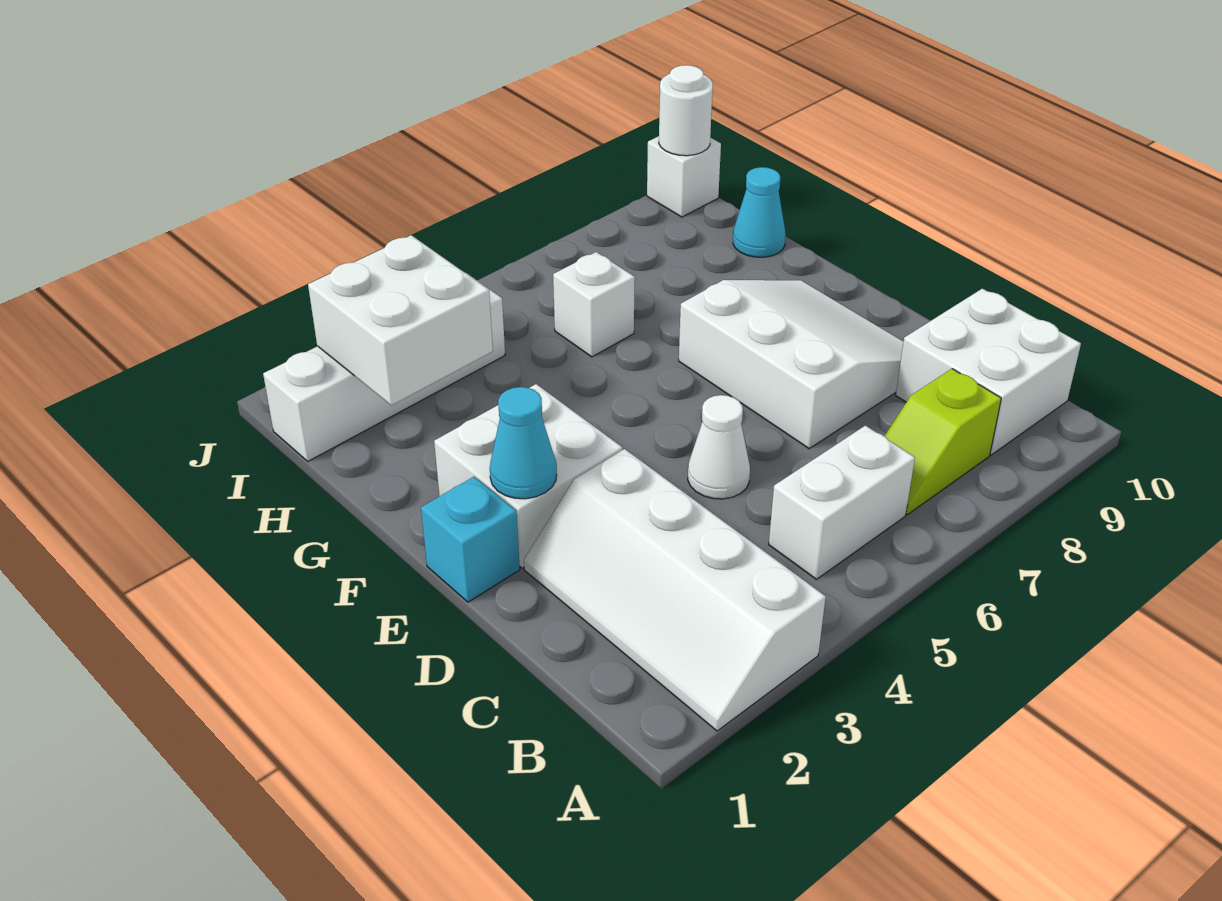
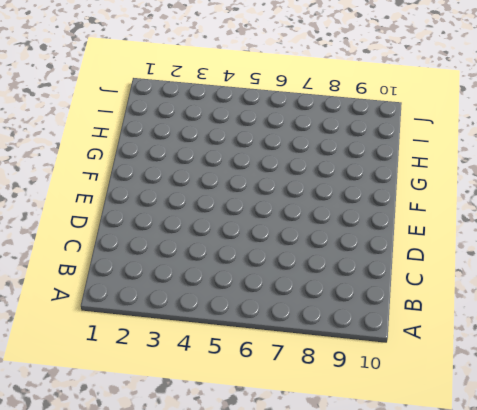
none -> white 2x4 slope [524,449,826,731]
none -> white 1x2 brick [769,426,915,579]
none -> lime 1x2 slope [885,369,1001,515]

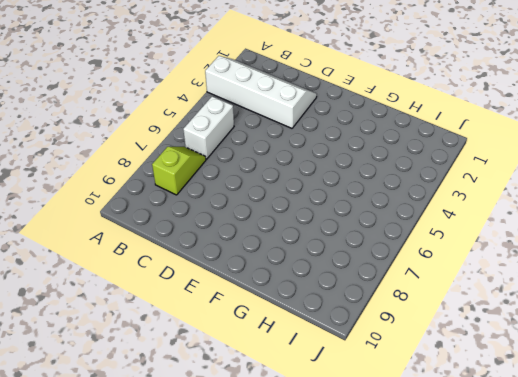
none -> white 2x2 brick [896,289,1081,455]
none -> white 1x1 cone [688,395,750,499]
none -> white 3x3 slope [679,280,904,449]

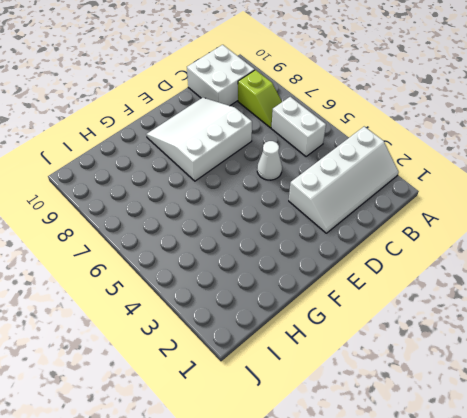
none -> cyan 1x1 brick [421,477,520,602]
none -> white 2x2 brick [434,384,622,568]
none -> white 1x1 brick [553,252,635,357]

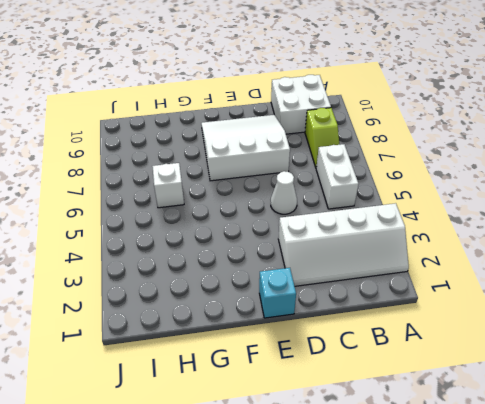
none -> white 2x2 brick [434,384,622,568]
none -> cyan 1x1 cone [733,167,786,257]
none -> white 1x4 brick [263,273,505,461]

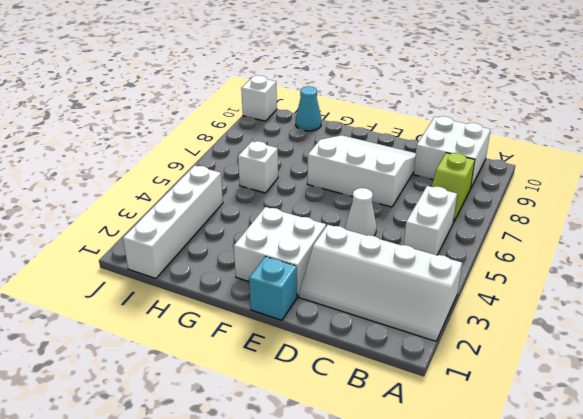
none -> cyan 1x1 cone [490,387,557,499]
none -> white 2x2 brick [308,235,493,405]
none -> white 1x1 round brick [659,65,713,156]

